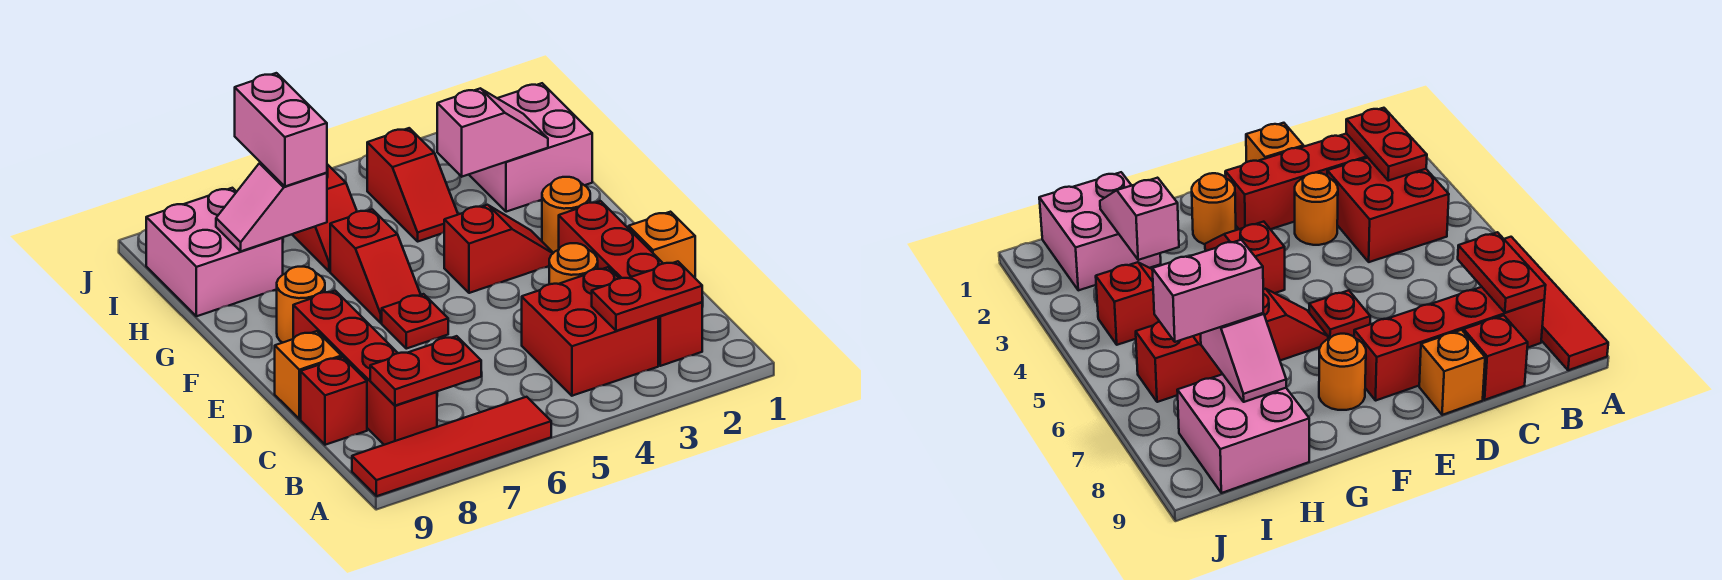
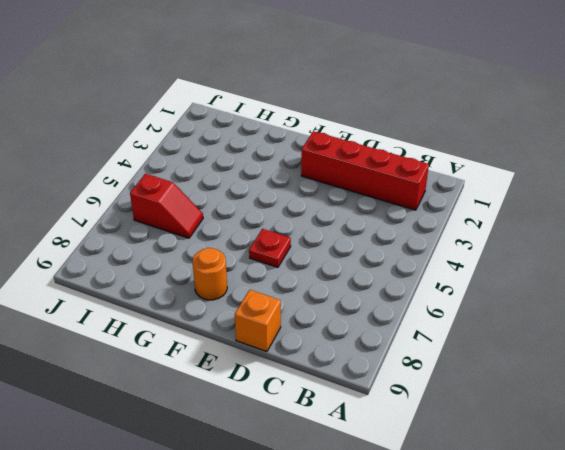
none -> red 1x4 tile [352,397,551,496]
none -> red 2x2 brick [522,267,658,396]
none -> red 1x4 brick [293,291,437,445]

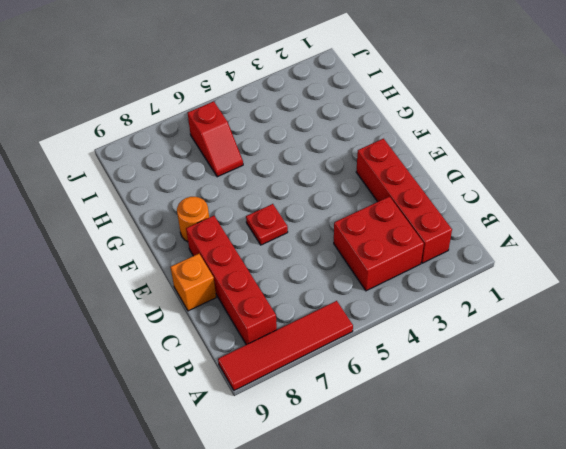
none -> red 1x1 brick [301,357,367,445]
none -> orange 1x1 brick [629,212,695,278]
none -> orange 1x1 round brick [549,243,598,284]

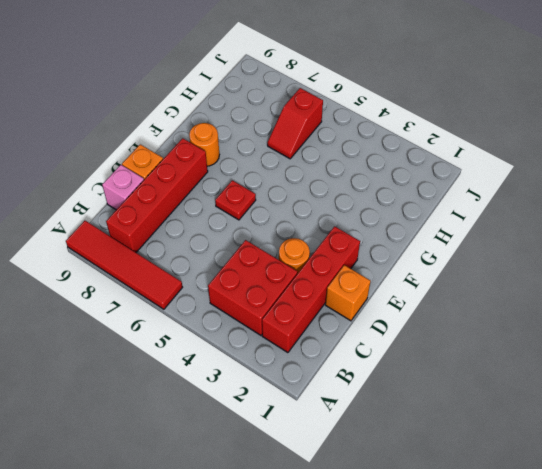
pink 1x1 brick [102,165,144,210] -> red 1x1 brick [301,357,367,445]
none -> orange 1x1 round brick [542,177,590,253]
none -> red 1x2 slope [444,205,553,293]
none -> red 1x2 slope [330,209,421,323]

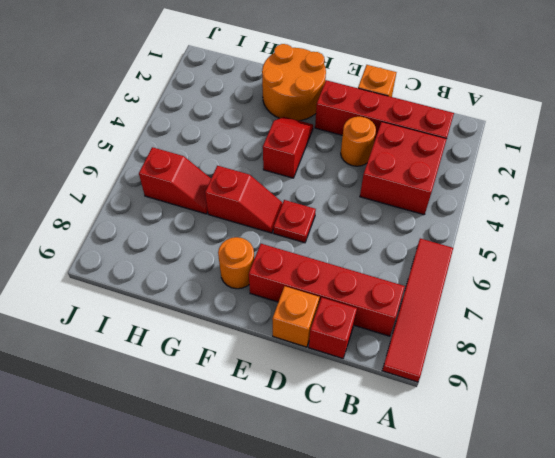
orange 2x2 round brick [262,44,326,121] -> orange 1x1 round brick [542,177,590,253]
none -> pink 2x2 brick [469,83,592,212]
none -> red 1x2 slope [367,128,458,241]
none -> pink 2x2 brick [146,188,283,316]

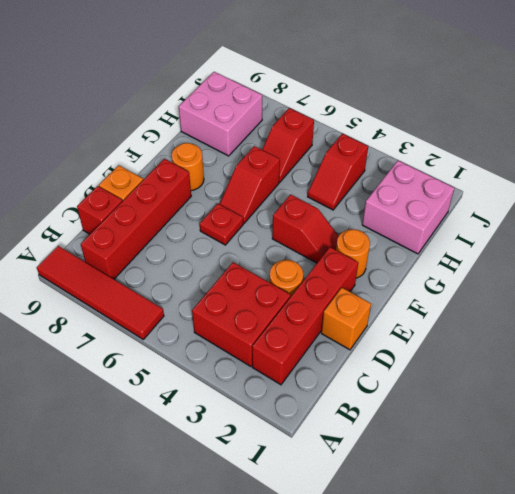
none -> red 1x2 plate [592,261,702,331]
none -> red 1x2 plate [370,336,481,406]
none -> pink 1x2 slope [437,88,548,177]

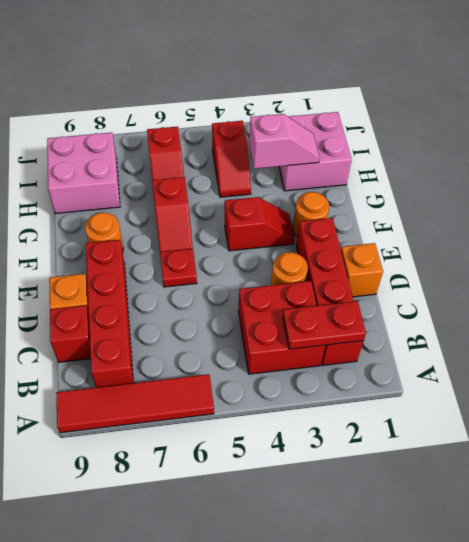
none -> red 1x2 plate [370,336,481,406]
none -> pink 1x2 slope [216,163,327,251]
none -> pink 1x2 brick [235,73,327,186]

